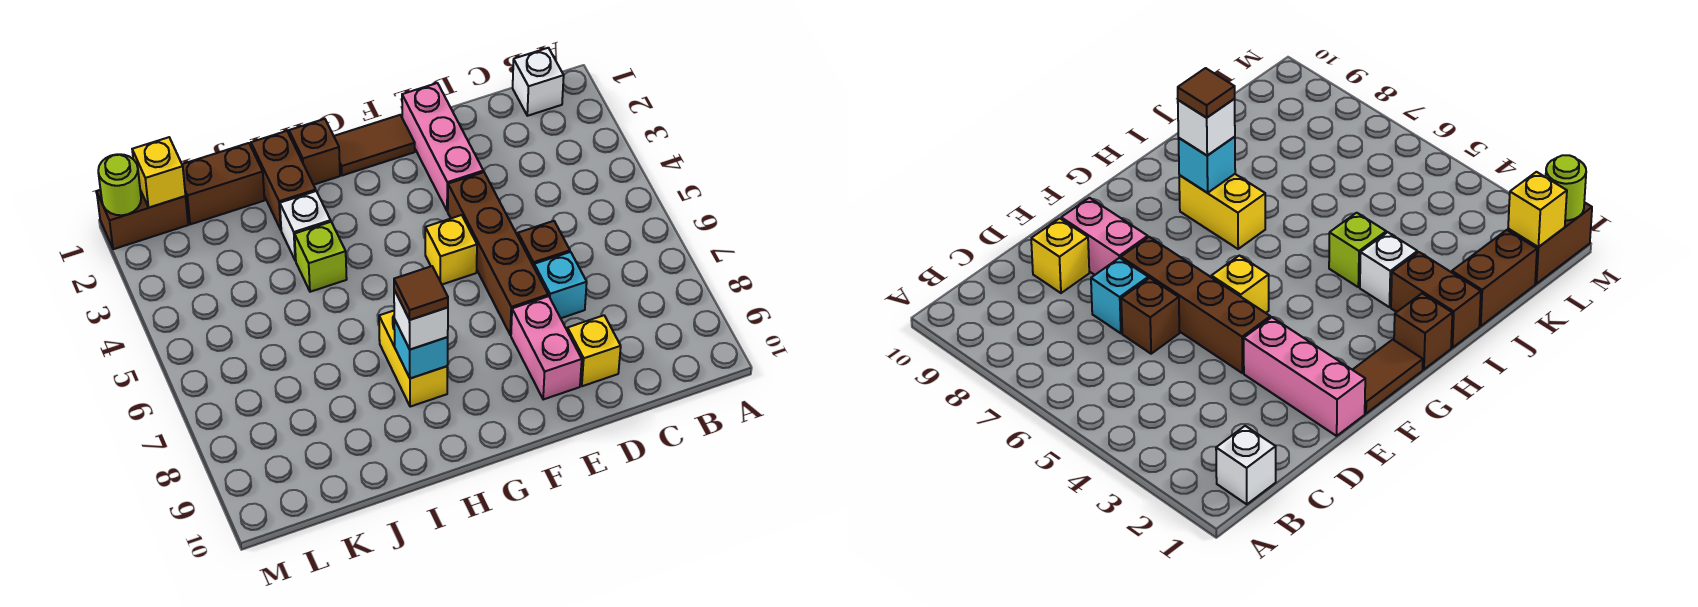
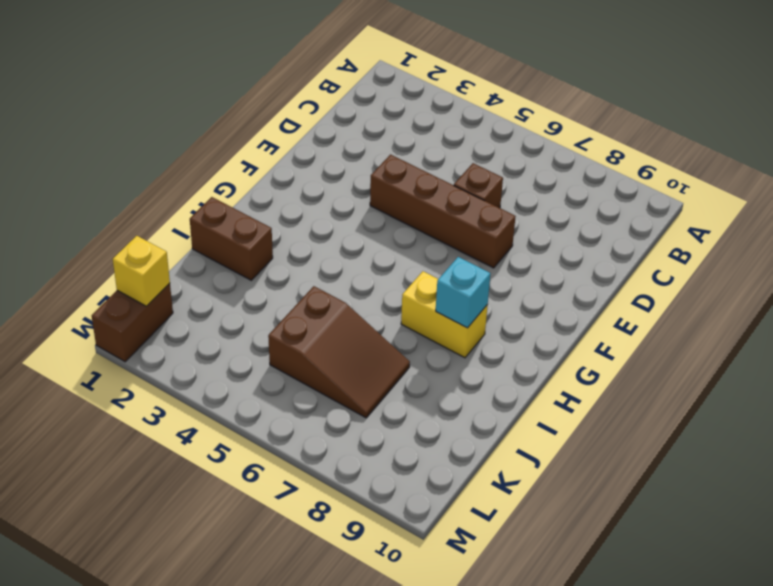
brown 2x3 slope [268,286,410,418] -> none
none -> white 1x1 brick [513,48,564,116]
none -> cyan 1x1 brick [534,252,587,318]
none -> yellow 1x1 brick [567,315,621,386]

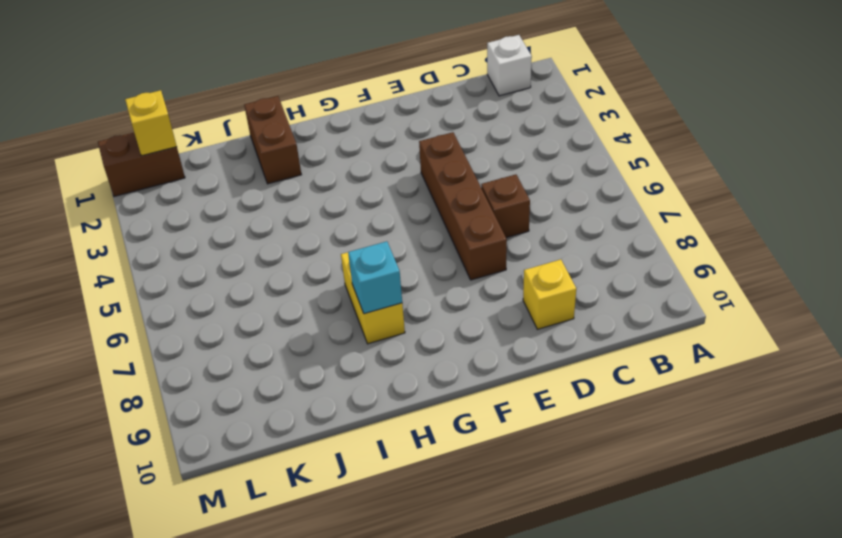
none -> cyan 1x1 brick [534,252,587,318]
none -> pink 1x3 brick [402,83,483,211]
none -> pink 1x2 brick [511,296,582,400]

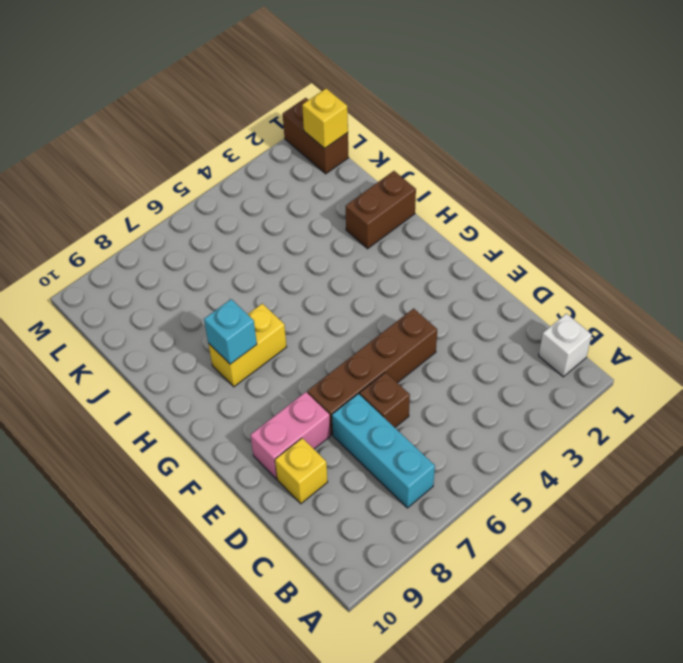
cyan 1x3 brick [332,394,435,508] -> cyan 1x1 brick [534,252,587,318]
none -> pink 1x3 brick [402,83,483,211]
none -> brown 1x2 tile [334,115,415,176]
none -> yellow 1x1 brick [425,215,477,284]

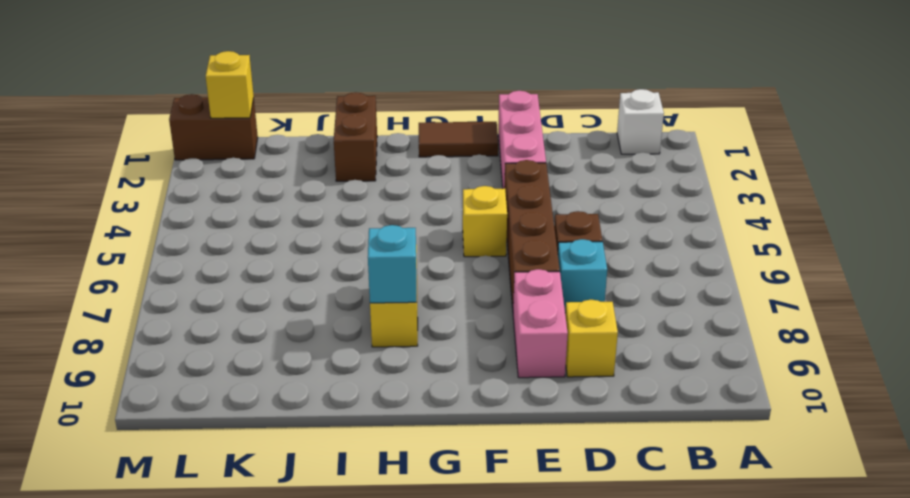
none -> brown 1x1 brick [289,119,340,185]
none -> white 1x1 brick [280,191,331,261]
none -> lime 1x1 brick [295,222,347,292]

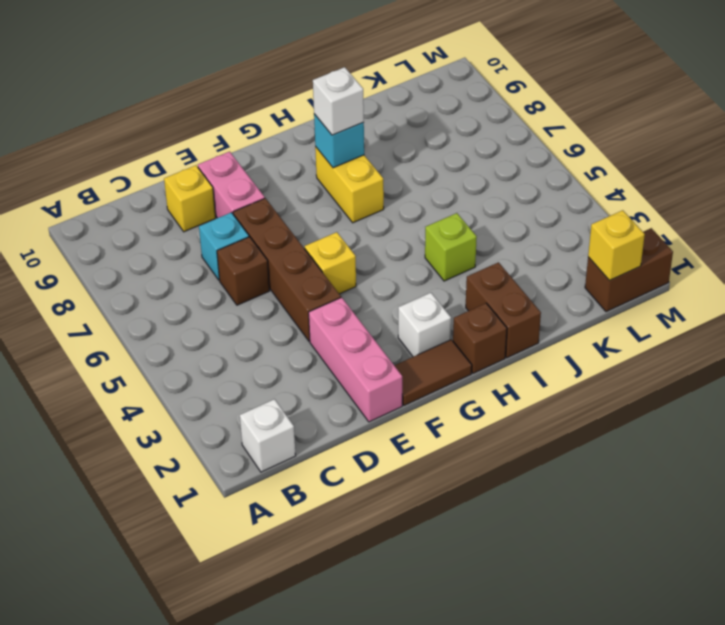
white 1x1 brick [398,293,451,357] -> white 1x1 brick moved to [280,191,331,261]
none -> brown 1x2 brick [182,143,264,224]
none -> lime 1x1 round brick [98,154,141,215]
none -> brown 1x1 tile [394,266,448,320]

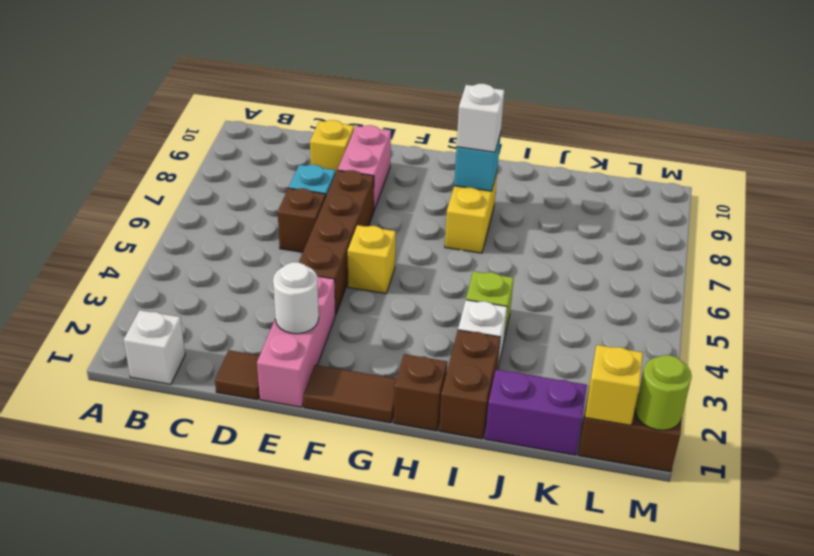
brown 1x1 tile [215,350,260,400] -> brown 1x1 tile moved to [394,266,448,320]
white 1x1 round brick [273,262,319,334] -> none
purple 1x2 brick [485,370,587,455] -> brown 1x2 brick [182,143,264,224]

